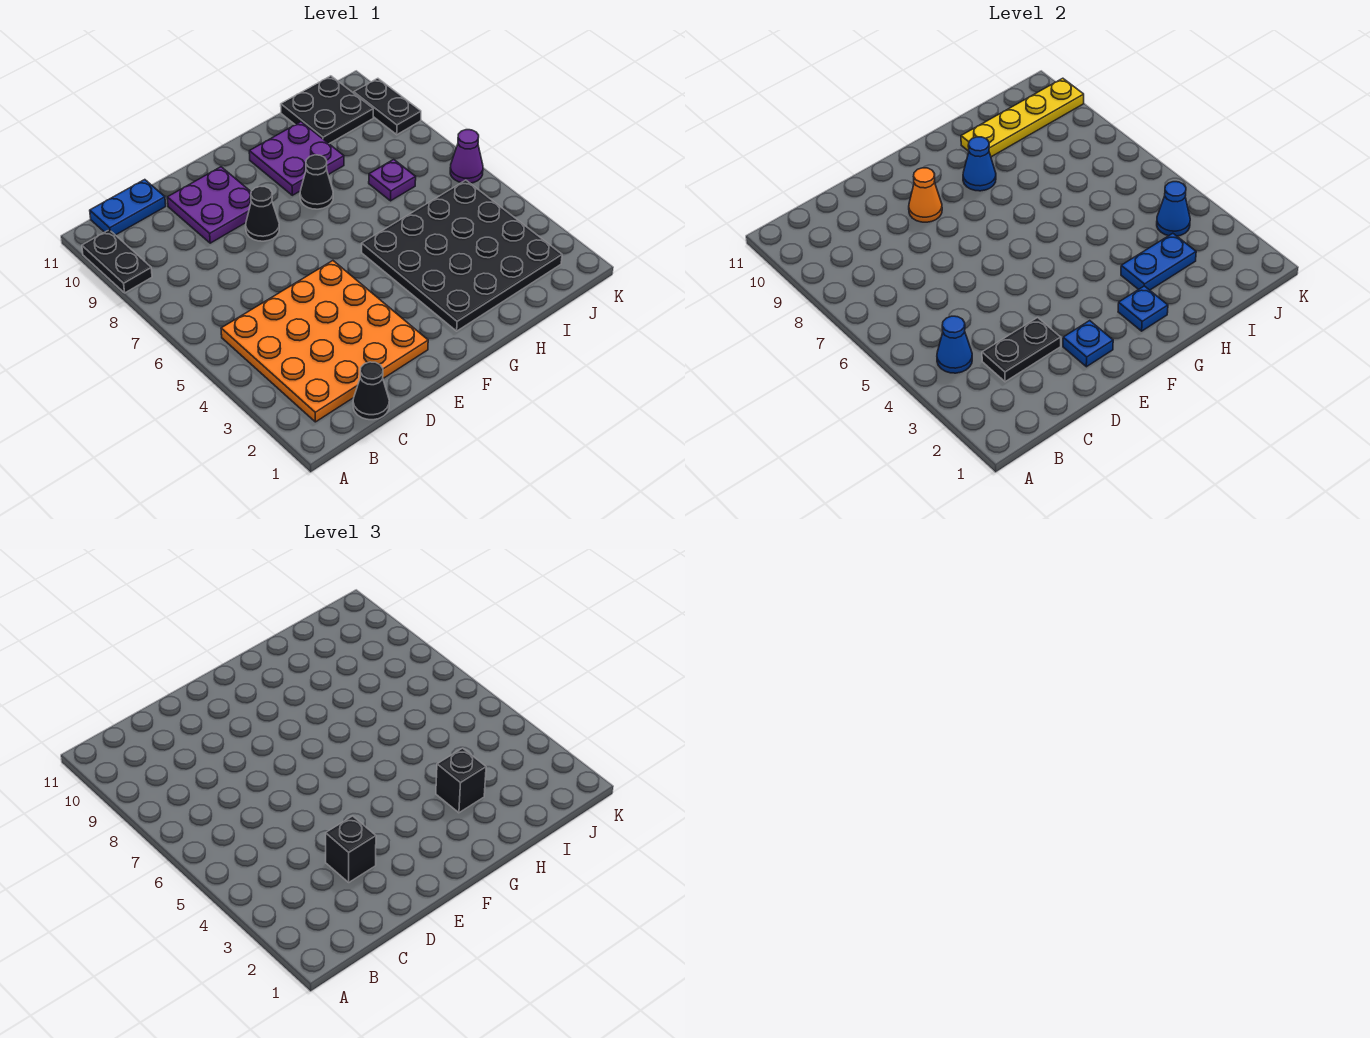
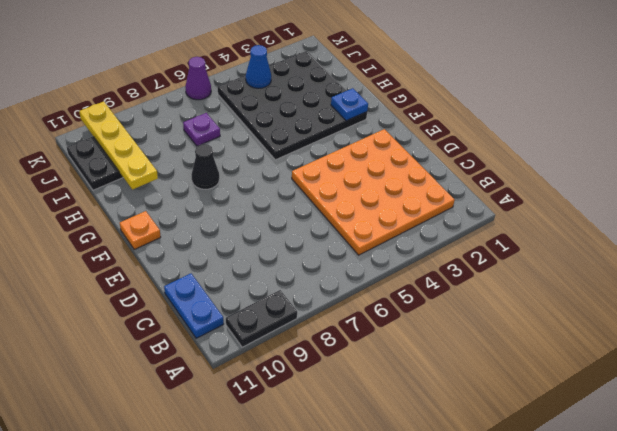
orange 1x1 plate [120,211,161,249] -> none
none -> black 1x1 cone [353,362,389,420]
none -> purple 2x2 plate [167,167,251,243]
none -> black 1x1 cone [246,186,279,241]

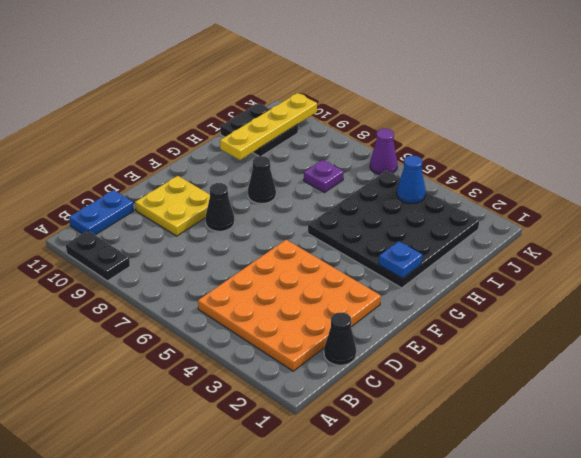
yellow 2x2 plate [135,176,210,236] -> purple 2x2 plate [167,167,251,243]
none -> purple 2x2 plate [249,122,344,195]
none -> black 1x2 plate [354,78,421,135]
none -> blue 1x1 cone [937,316,972,373]

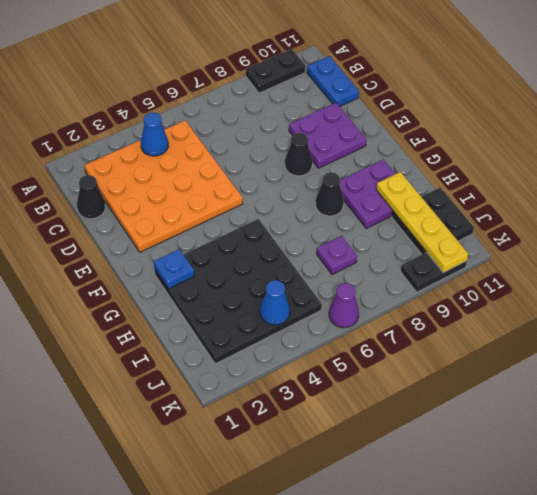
none -> black 1x2 plate [982,318,1061,382]
none -> blue 1x1 plate [1063,321,1113,367]
none -> orange 1x1 cone [909,168,942,222]

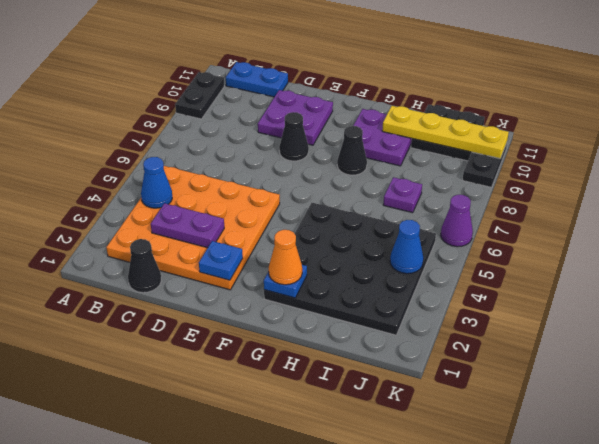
purple 1x2 plate [151,203,224,248] -> black 1x2 plate [982,318,1061,382]
orange 1x1 cone [269,230,302,285] -> orange 1x1 cone moved to [909,168,942,222]
none -> blue 1x1 cone [963,137,996,191]
none -> blue 1x2 plate [1121,233,1196,290]
none -> black 1x1 brick [326,816,376,882]

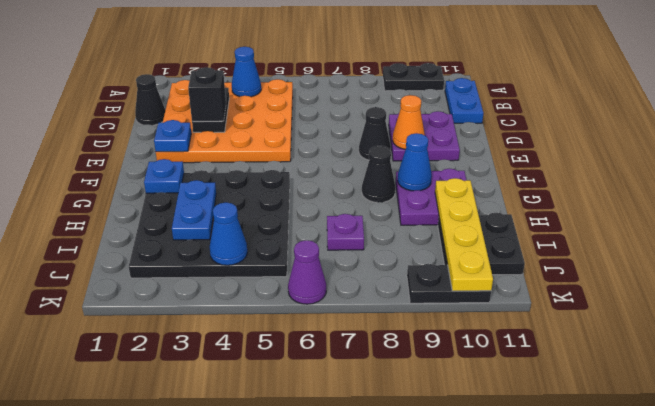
none -> black 1x1 brick [436,748,486,813]

